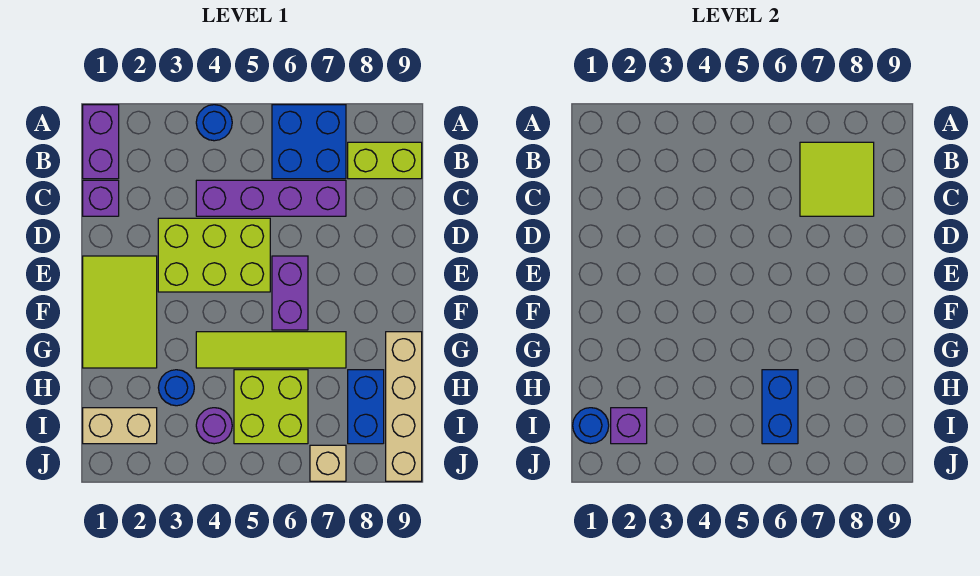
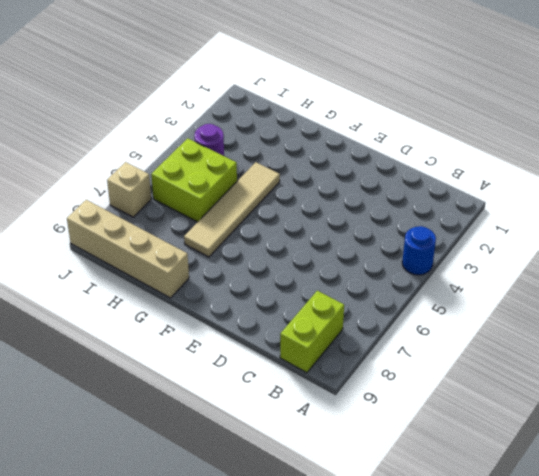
tan 1x4 tile [184,162,280,257] -> lime 1x4 tile [196,332,346,368]
none -> purple 1x2 brick [83,105,119,179]
none -> blue 2x2 brick [272,105,346,179]
none -> purple 1x1 brick [83,180,119,216]

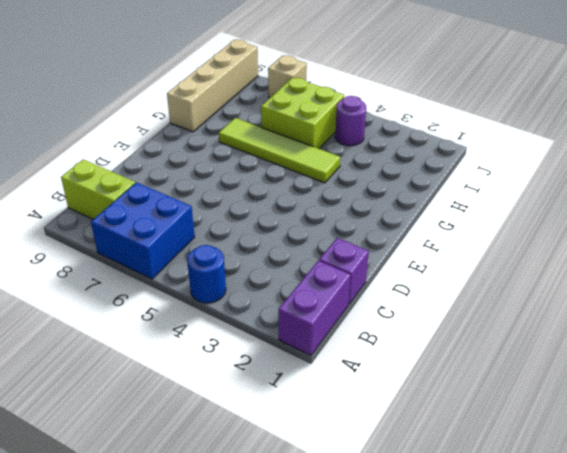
none -> purple 1x4 brick [196,180,346,216]
none -> lime 2x3 brick [158,218,270,292]
none -> lime 2x3 tile [83,256,157,368]

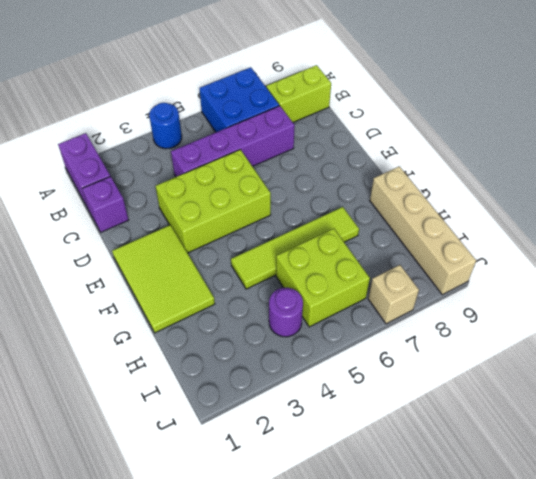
none -> purple 1x2 brick [272,256,308,330]
none -> blue 1x1 round brick [158,370,194,406]
none -> blue 1x2 brick [348,370,384,444]

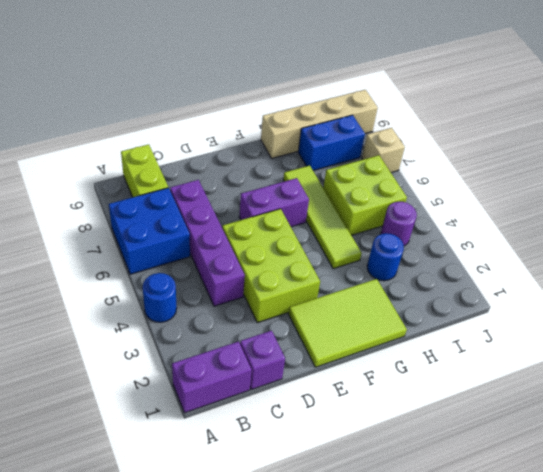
none -> tan 1x2 brick [83,408,157,444]
none -> lime 2x2 tile [800,142,874,216]
none -> blue 1x2 brick [762,370,798,444]

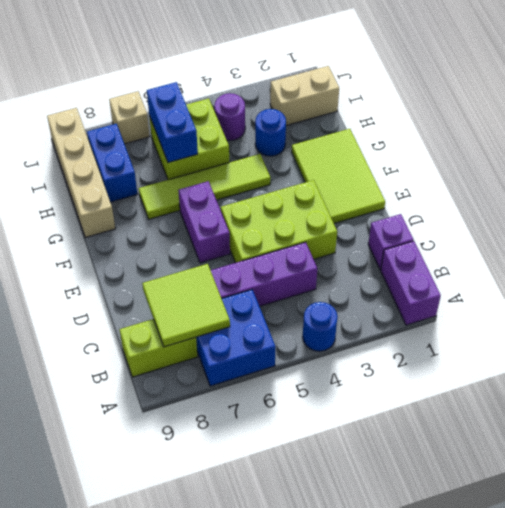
none -> blue 1x1 round brick [573,408,609,444]
none -> purple 1x1 brick [611,408,647,444]

